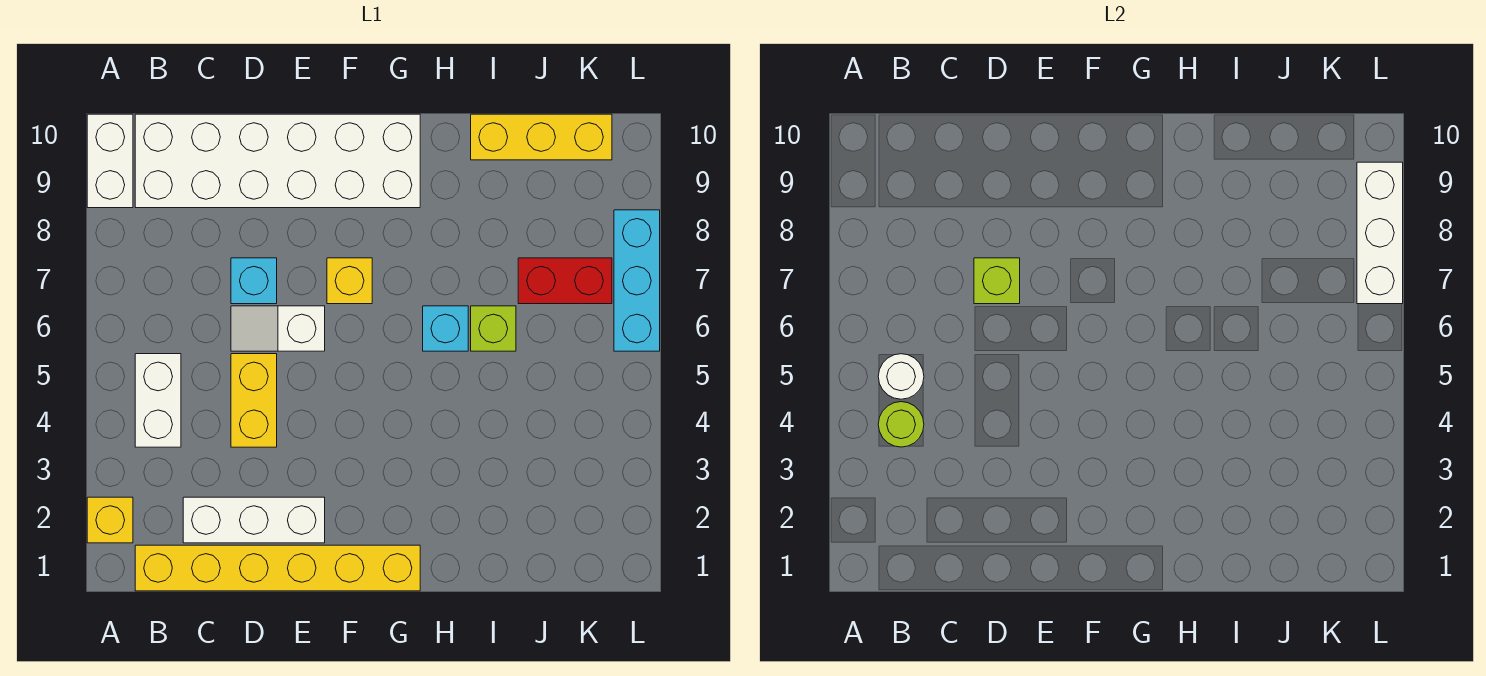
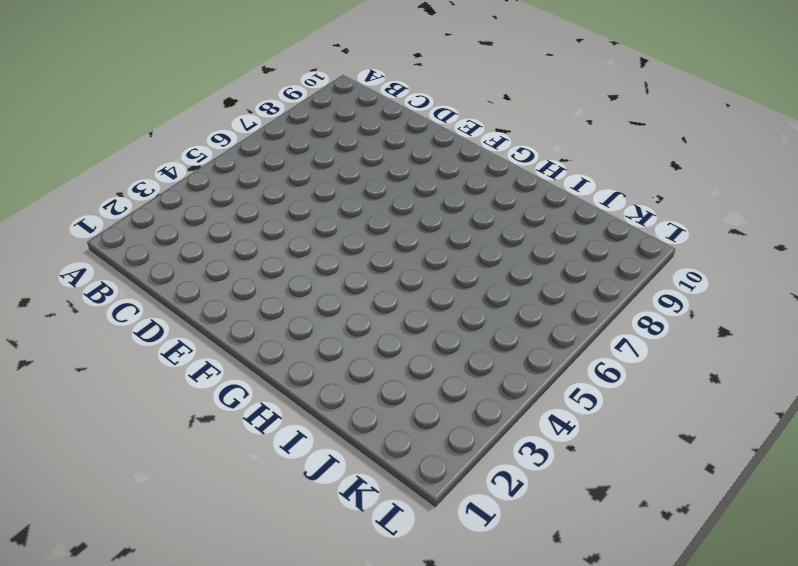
none -> yellow 1x1 brick [87,497,133,543]
none -> white 1x2 brick [87,114,133,208]
none -> yellow 1x6 brick [135,545,420,591]

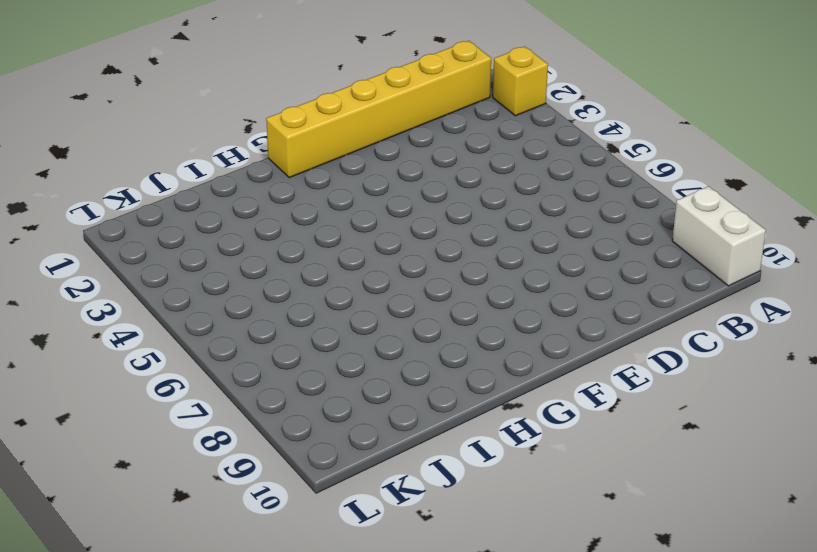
none -> white 1x2 brick [135,354,181,447]
none -> white 2x6 brick [135,114,420,208]
none -> white 1x3 brick [183,497,325,543]

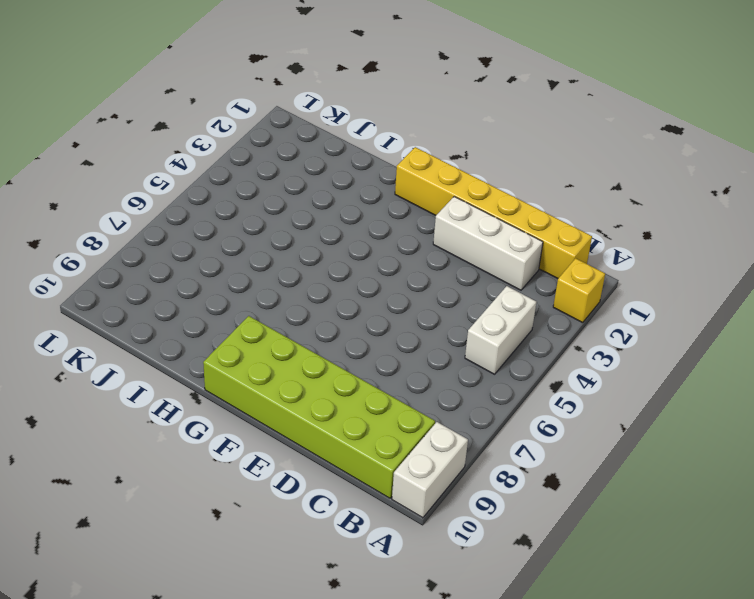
lime 2x6 brick [203,316,435,498] -> white 2x6 brick [135,114,420,208]
none -> yellow 1x2 brick [231,354,277,447]
none -> white 1x2 slope [231,306,325,351]
none -> cyan 1x1 brick [231,258,277,304]

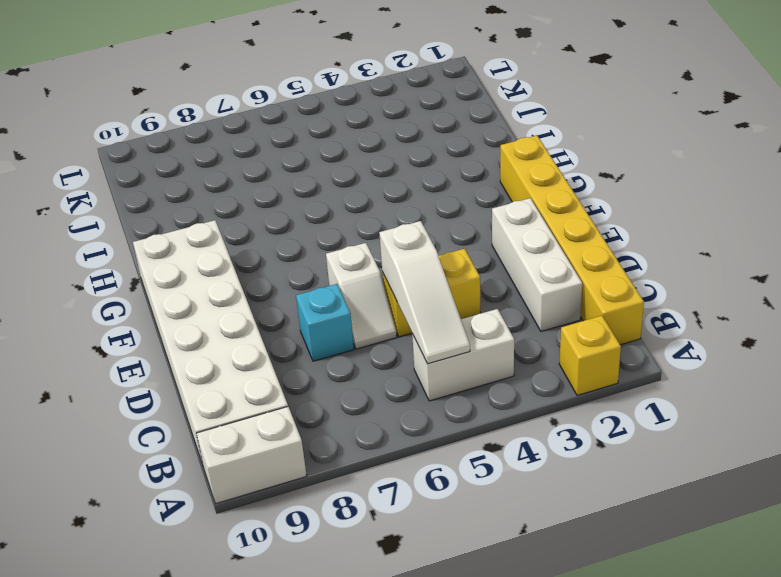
white 1x3 slope [379,221,470,364] -> white 1x1 round brick [878,354,924,399]
none -> yellow 1x1 brick [327,258,372,304]
none -> cyan 1x1 brick [423,306,468,351]
none -> lime 1x1 brick [471,306,516,351]

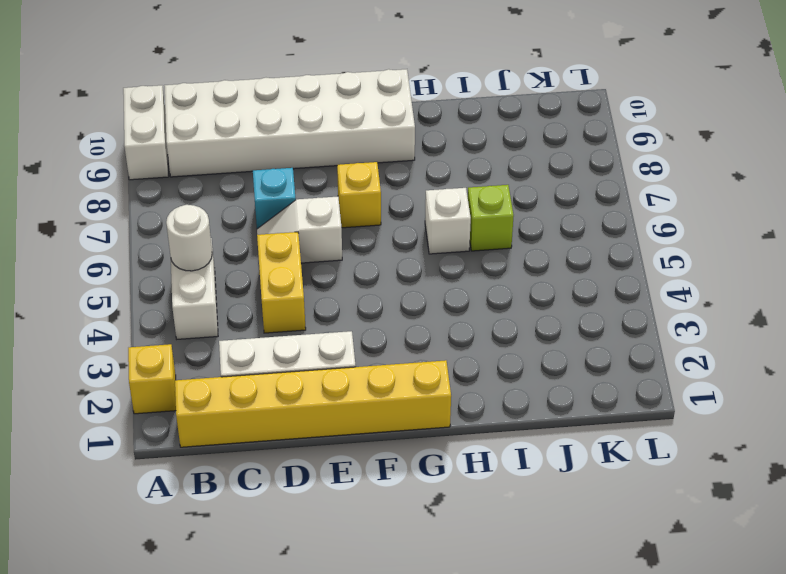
white 1x1 brick [425,188,471,254] -> cyan 1x1 brick [423,306,468,351]
none -> yellow 1x3 brick [471,114,612,160]
none -> red 1x2 brick [518,258,612,304]
none -> cyan 1x3 brick [614,210,660,351]

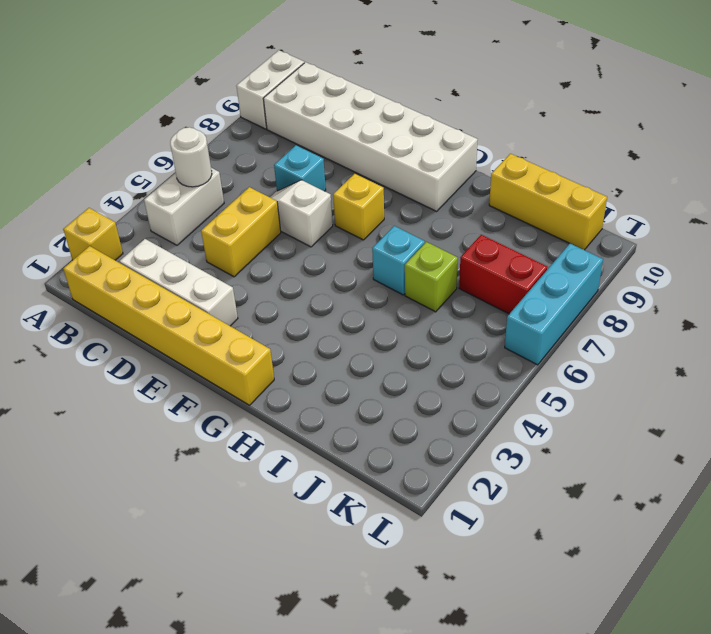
none -> lime 1x1 round brick [878,402,924,447]
none -> lime 1x1 brick [974,258,1020,304]
none -> white 1x3 brick [1357,162,1403,304]

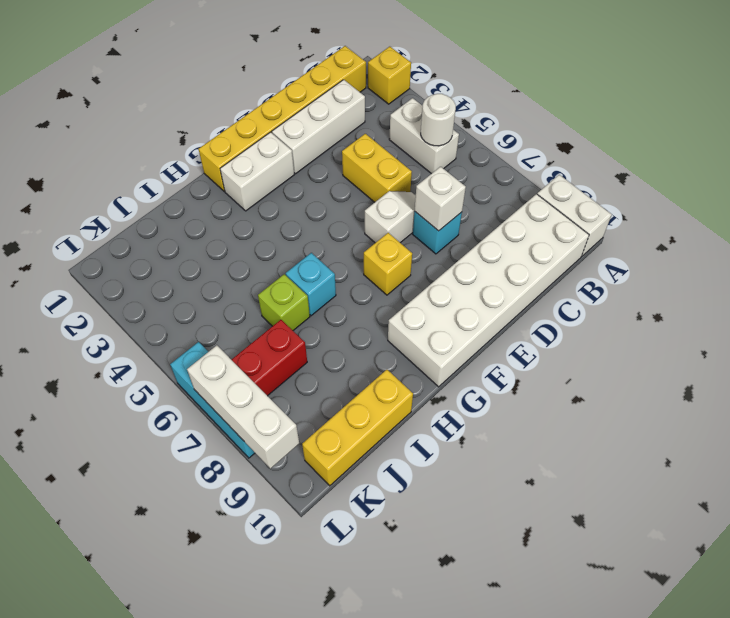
white 1x1 brick [415,167,466,231] -> lime 1x1 brick [974,258,1020,304]
white 1x2 brick [220,132,294,211] -> none
none -> lime 1x1 round brick [878,402,924,447]

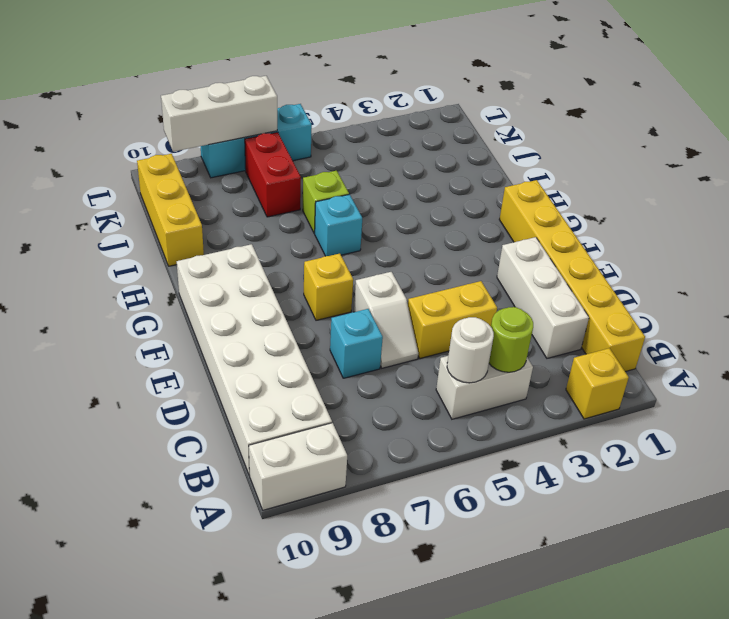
none -> lime 1x1 brick [974,258,1020,304]

